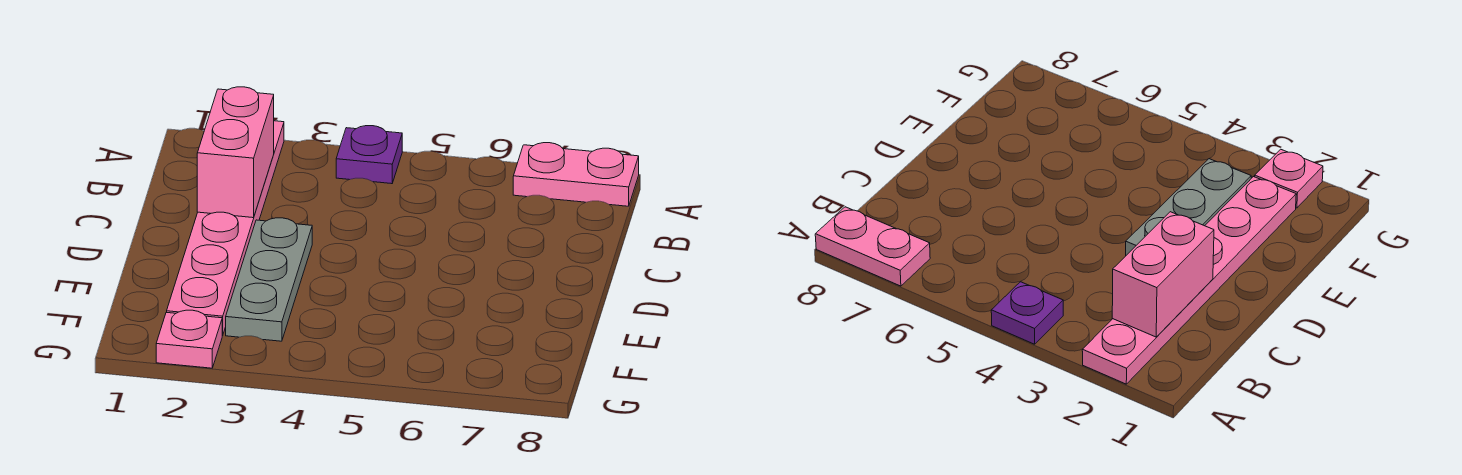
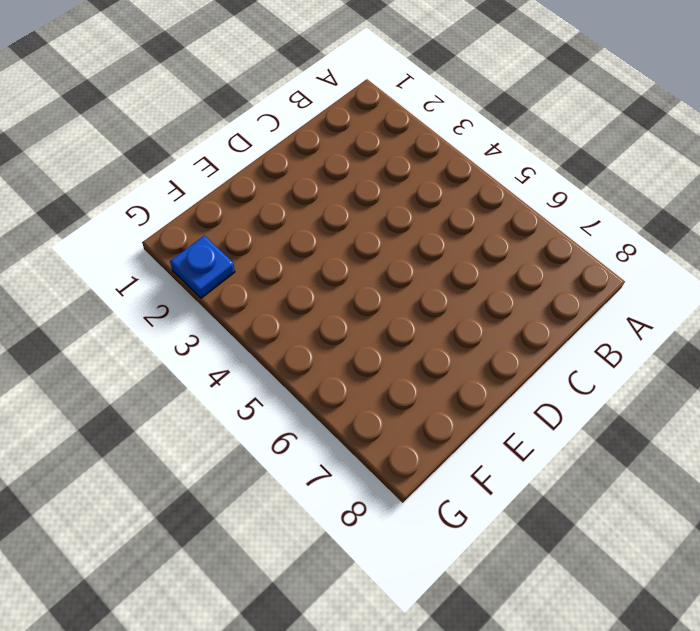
blue 1x1 plate [170,236,235,298] -> pink 1x1 plate [156,310,223,368]
none -> pink 1x6 plate [167,121,284,335]
none -> purple 1x1 plate [336,126,402,184]

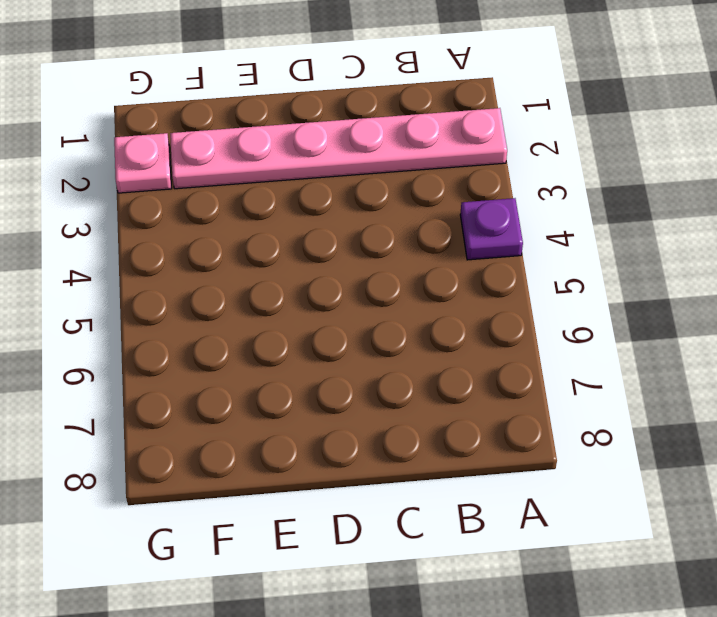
none -> pink 1x2 plate [513,143,639,206]
none -> grey 1x3 plate [226,218,312,341]

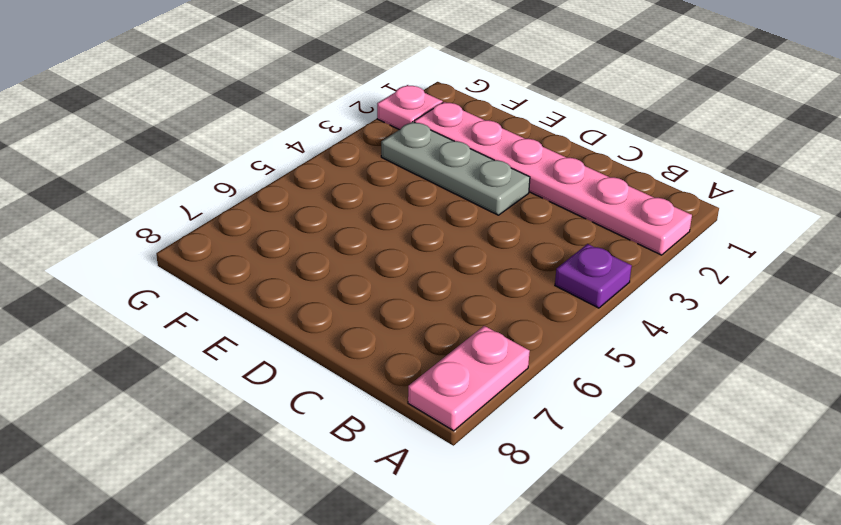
none -> pink 1x2 brick [197,87,274,218]

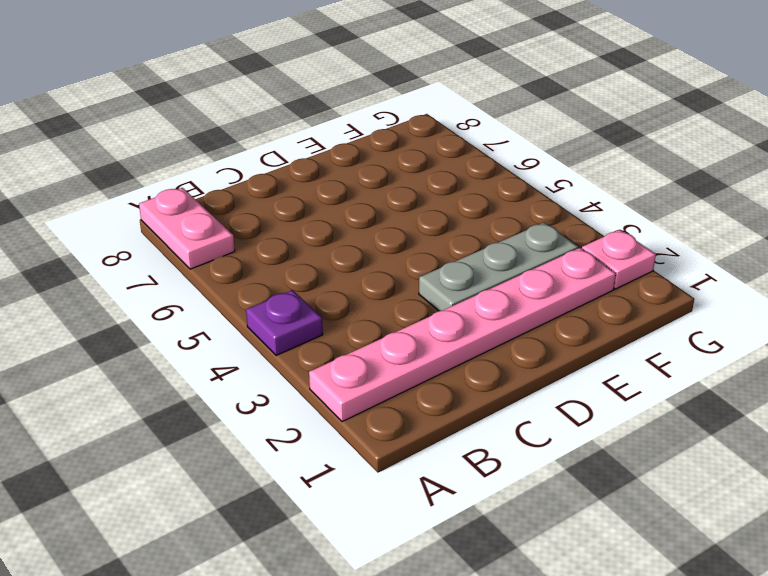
none -> pink 1x2 brick [197,87,274,218]

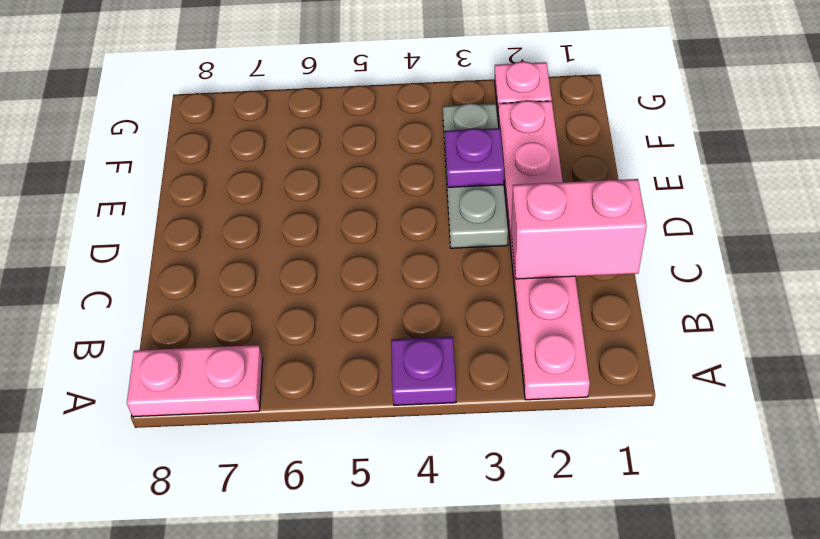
pink 1x2 brick [511,179,647,279] -> pink 1x2 brick turned to [197,87,274,218]
purple 1x1 plate [445,128,504,187] -> none

